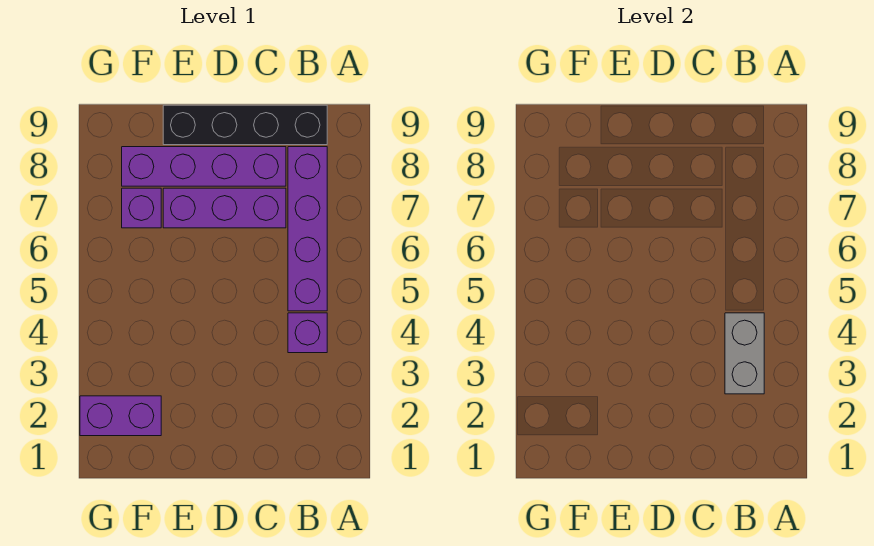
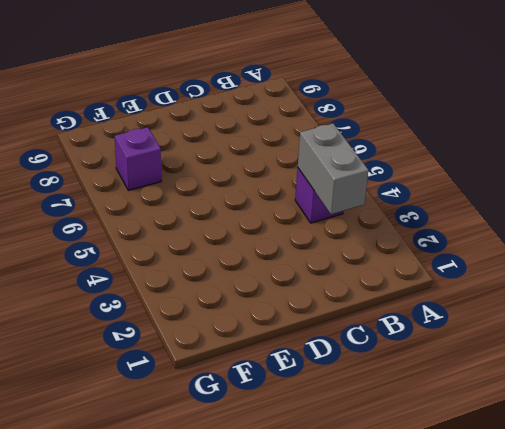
none -> purple 1x4 brick [288,147,327,311]
none -> black 1x4 brick [163,105,327,145]

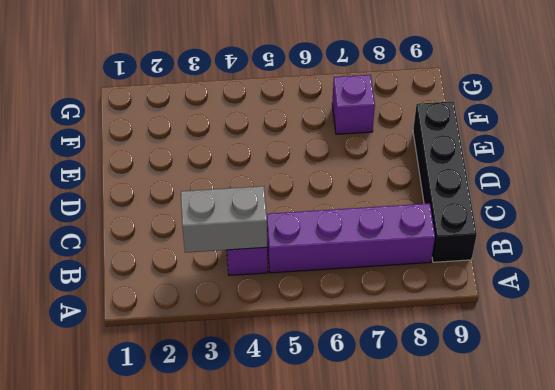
none -> purple 1x3 brick [163,188,286,228]
none -> purple 1x4 brick [122,147,286,186]

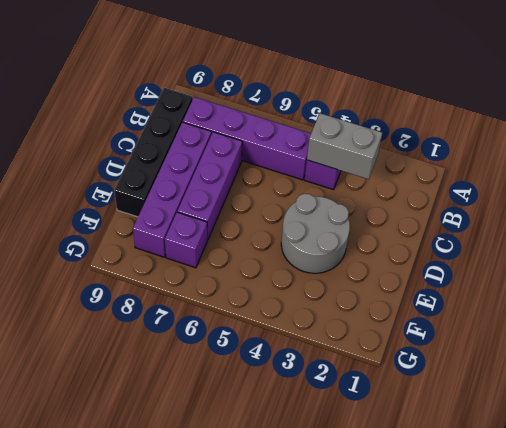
grey 2x2 round brick [281,194,350,273] -> none
none -> purple 1x2 brick [80,396,161,436]

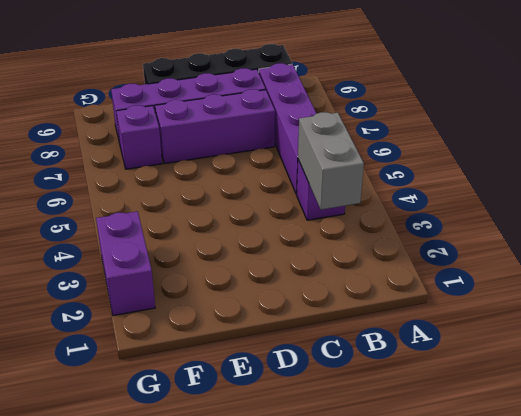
purple 1x2 brick [96,211,155,316] -> purple 1x2 brick turned to [80,396,161,436]

